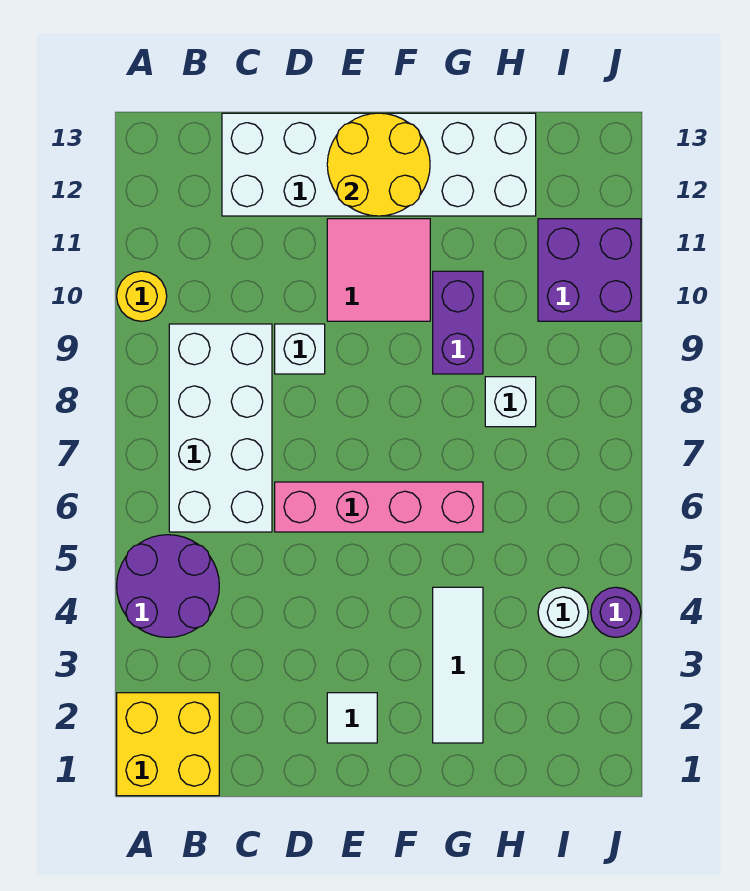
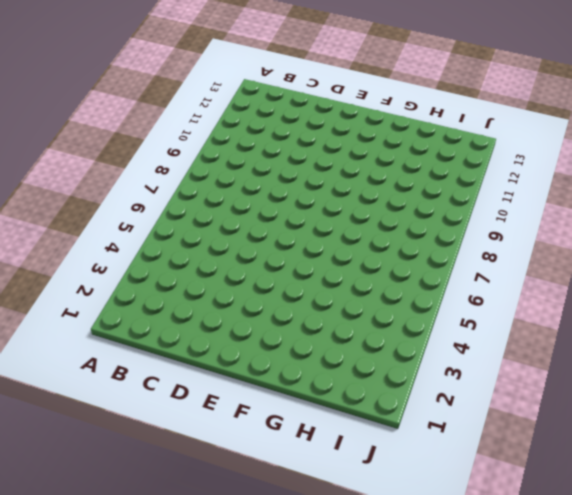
none -> yellow 2x2 brick [117,693,219,796]
none -> purple 2x2 round brick [117,535,219,637]
none -> yellow 1x1 round brick [117,271,167,321]

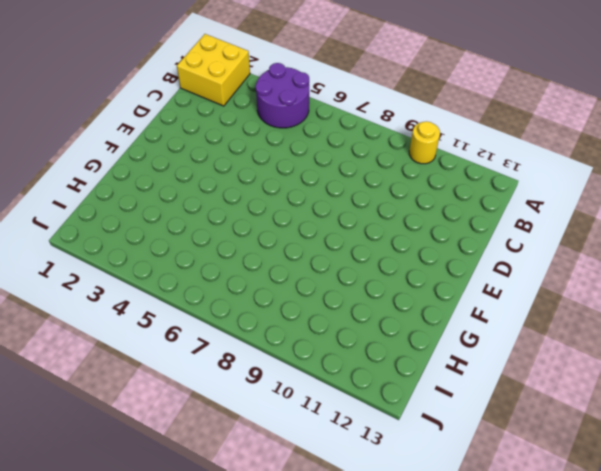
none -> white 2x4 brick [169,324,272,532]
none -> white 2x6 brick [222,113,536,216]
none -> pink 1x4 brick [275,482,483,532]

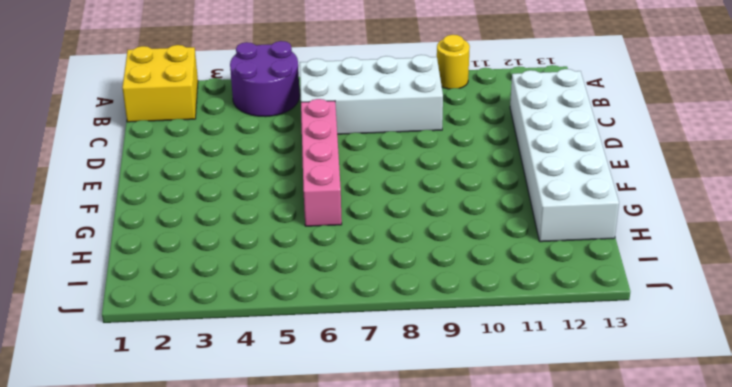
none -> white 1x1 brick [275,324,325,374]
none -> white 1x1 tile [327,693,377,743]
none -> pink 2x2 tile [327,219,430,321]

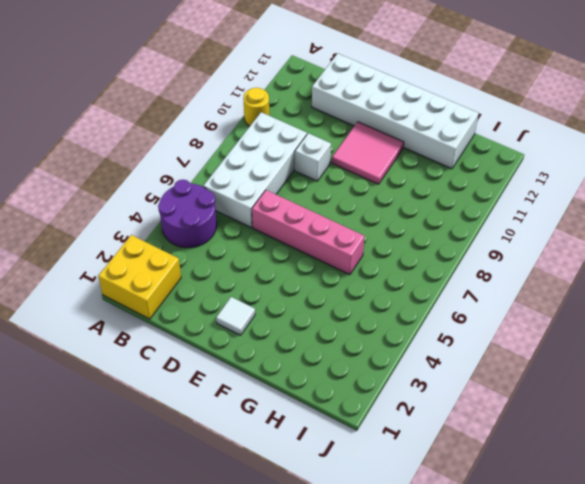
none -> white 1x3 tile [433,587,483,743]
none -> purple 1x2 brick [433,271,483,374]
none -> white 1x1 brick [485,377,536,427]

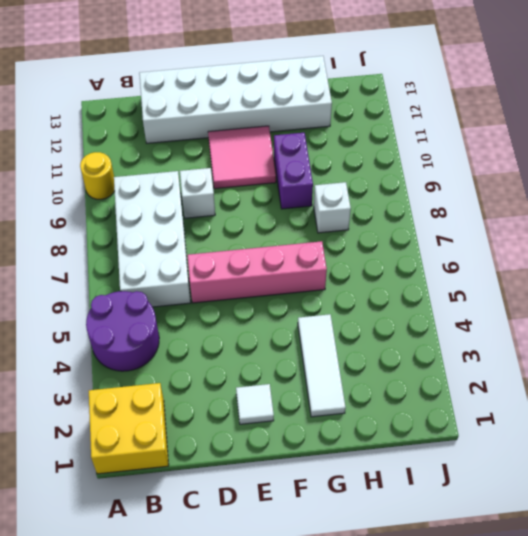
none -> white 1x1 round brick [538,587,588,637]
none -> purple 2x2 brick [538,219,641,321]
none -> purple 1x1 round brick [591,587,641,637]

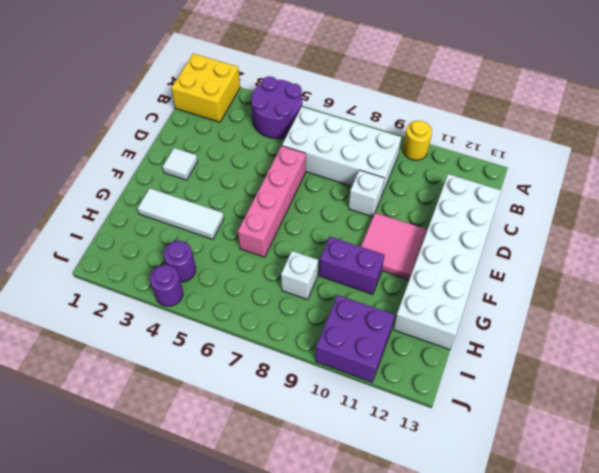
purple 1x1 round brick [164,241,196,282] -> white 1x1 round brick [538,587,588,637]
none -> yellow 2x2 round brick [327,113,430,216]

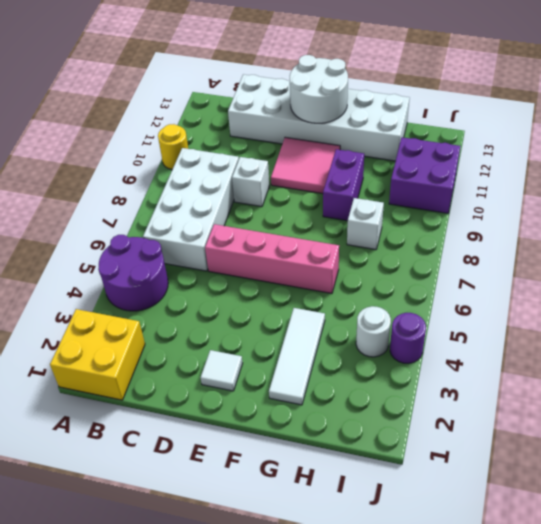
white 2x2 round brick [290,55,348,123] -> yellow 2x2 round brick [327,113,430,216]

